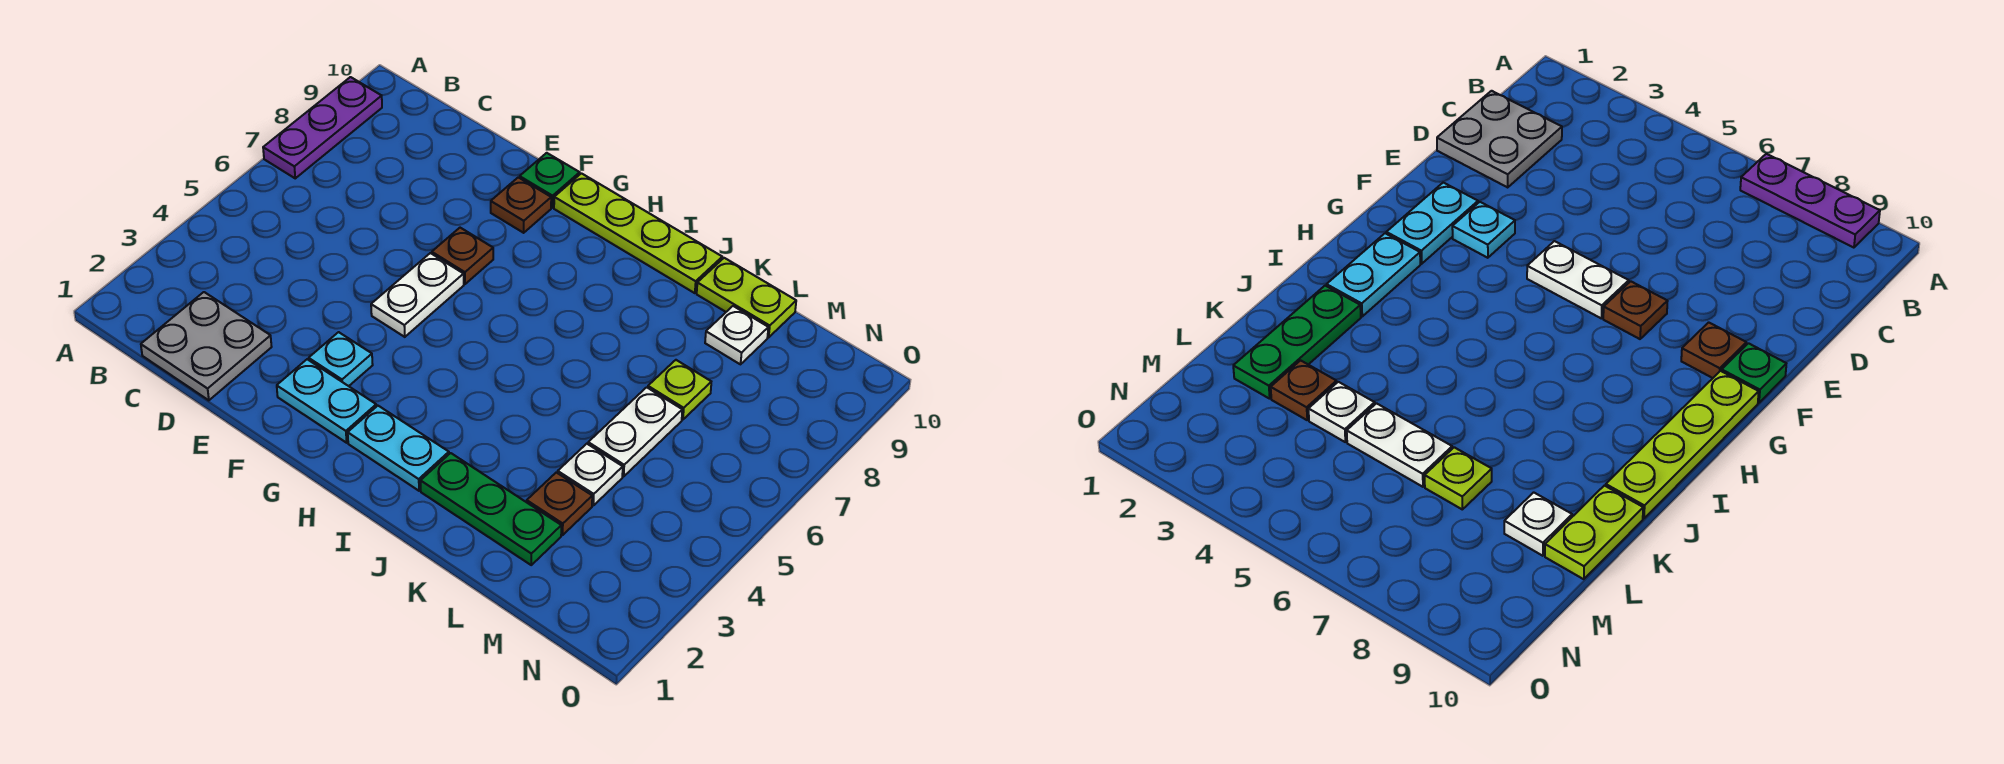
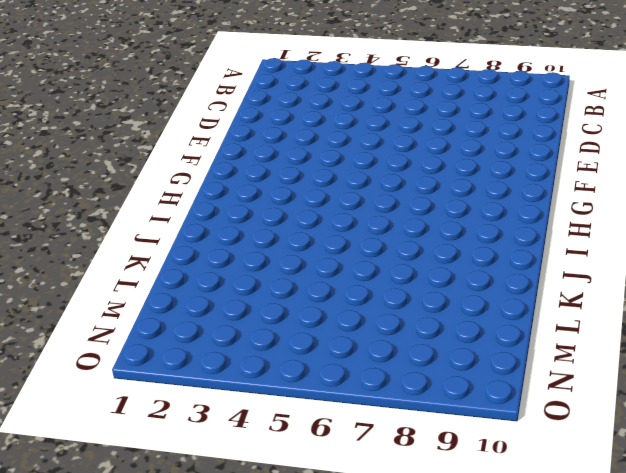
none -> purple 1x3 plate [263,77,382,178]
none -> grey 2x2 plate [141,292,272,400]
none -> cyan 1x2 plate [277,359,376,443]

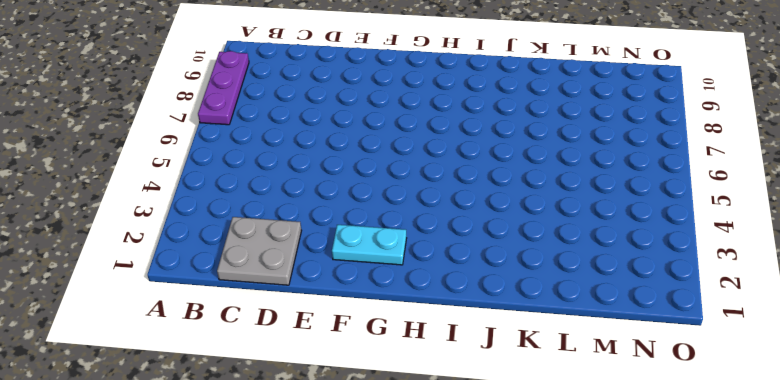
none -> cyan 1x1 plate [309,332,373,386]
none -> white 1x2 plate [371,253,464,337]
none -> brown 1x1 plate [432,228,493,284]

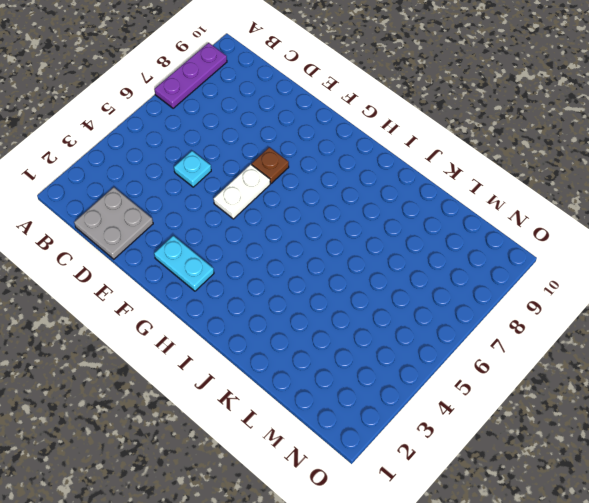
cyan 1x1 plate [174,151,211,187] -> cyan 1x1 plate moved to [309,332,373,386]
none -> brown 1x1 plate [491,177,551,233]
none -> green 1x1 plate [520,153,580,208]
none -> lime 1x4 plate [554,173,722,293]

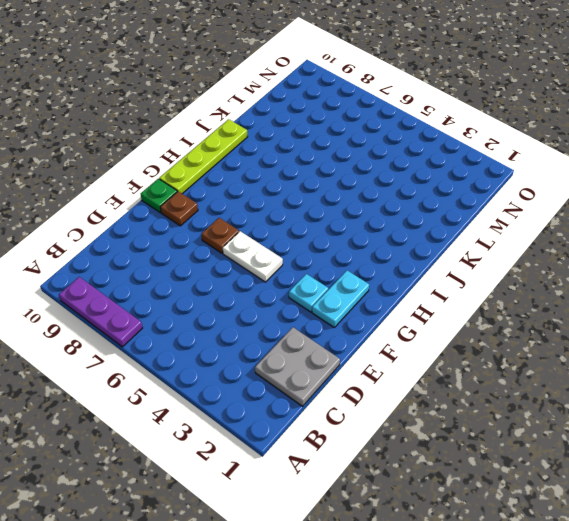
none -> cyan 1x2 plate [348,406,449,491]
none -> green 1x3 plate [421,453,561,565]
none -> lime 1x2 plate [697,258,796,337]

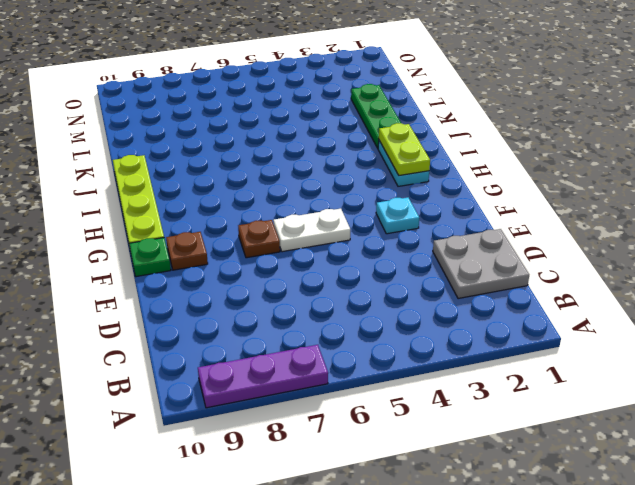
lime 1x2 plate [378,123,430,176] -> lime 1x2 plate moved to [697,258,796,337]
none -> cyan 1x2 plate [277,359,376,443]
none -> brown 1x1 plate [527,472,592,535]
none -> white 1x1 plate [558,444,623,505]

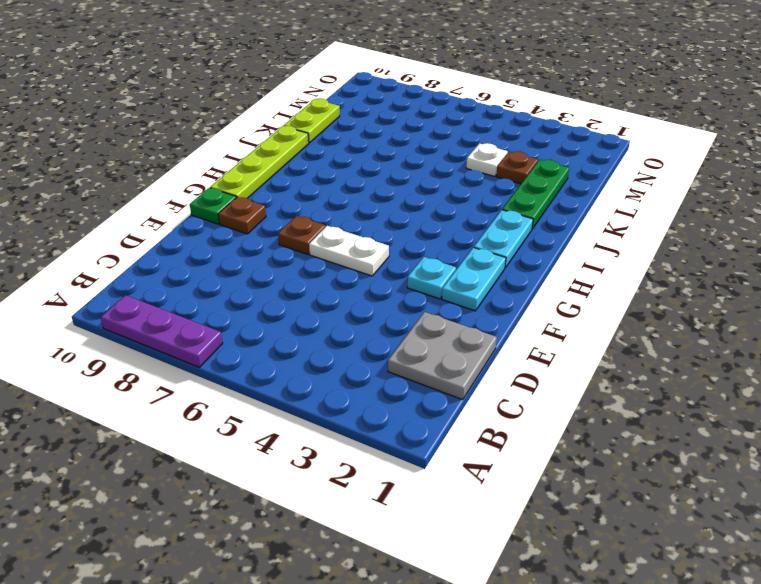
none -> white 1x2 plate [588,387,682,476]
none -> lime 1x1 plate [648,360,711,420]
none -> white 1x1 plate [705,306,768,364]

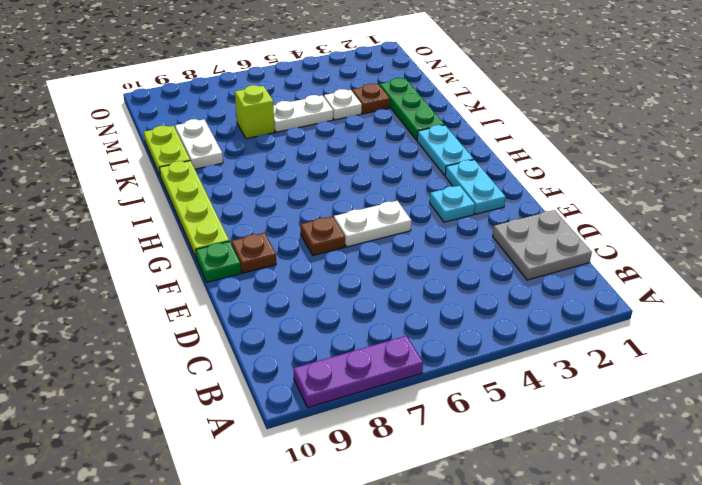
white 1x2 plate [175,119,223,169] -> white 1x1 plate [705,306,768,364]
lime 1x1 brick [235,85,275,139] -> lime 1x1 plate [648,360,711,420]

